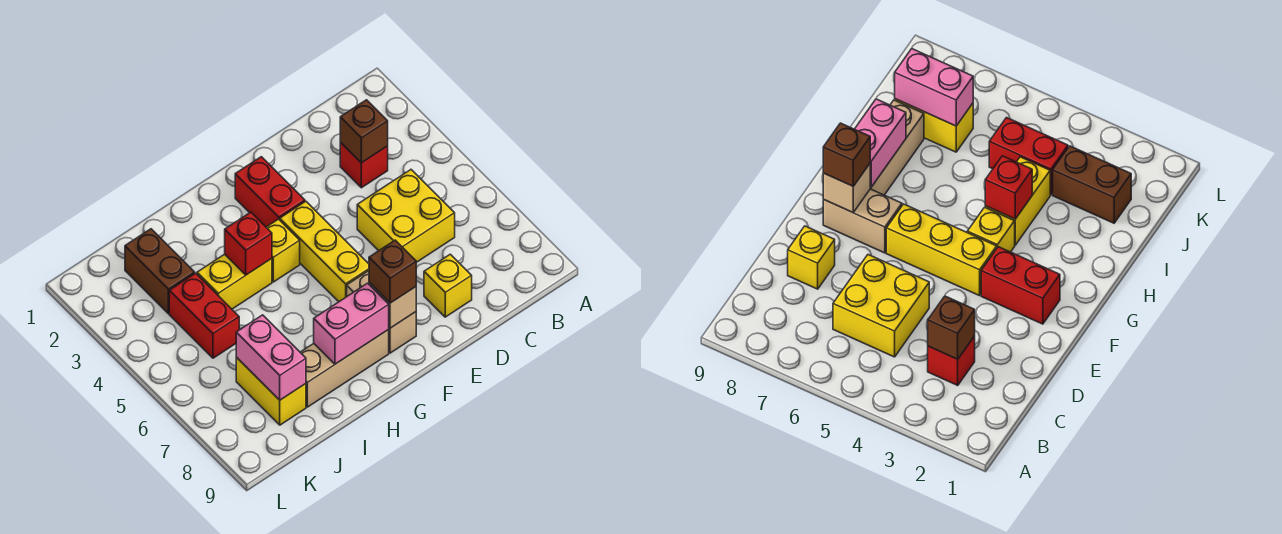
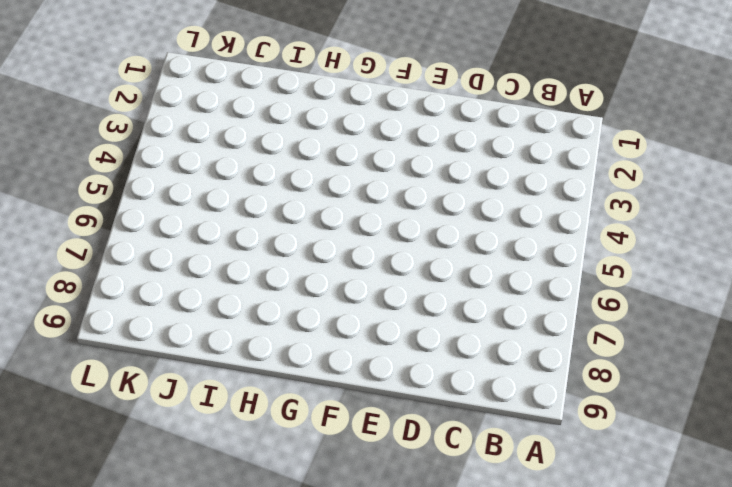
none -> red 1x1 brick [340,142,388,188]
none -> yellow 2x2 brick [357,170,455,262]
none -> yellow 1x1 brick [424,254,472,317]

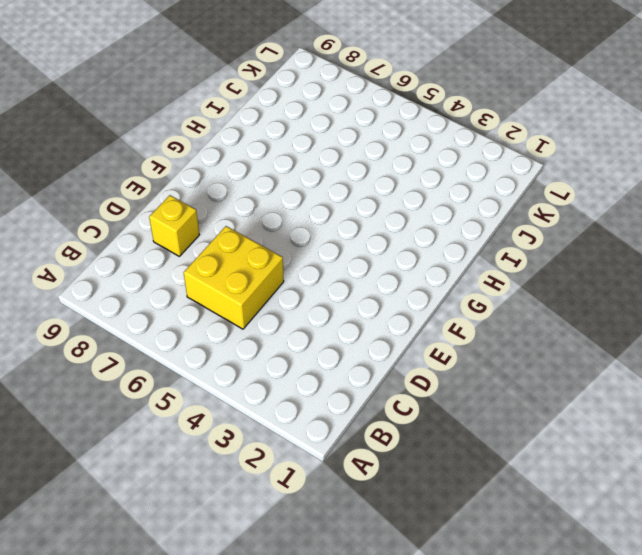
none -> red 1x1 brick [340,142,388,188]
none -> red 1x2 brick [235,157,305,227]
none -> yellow 1x3 brick [280,201,369,302]

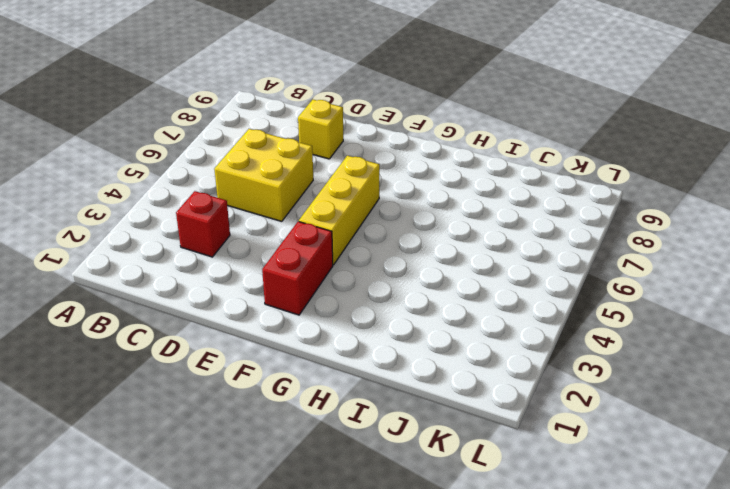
none -> tan 1x2 brick [347,271,416,353]
none -> yellow 1x1 brick [266,219,300,282]
none -> tan 1x3 brick [300,330,389,407]

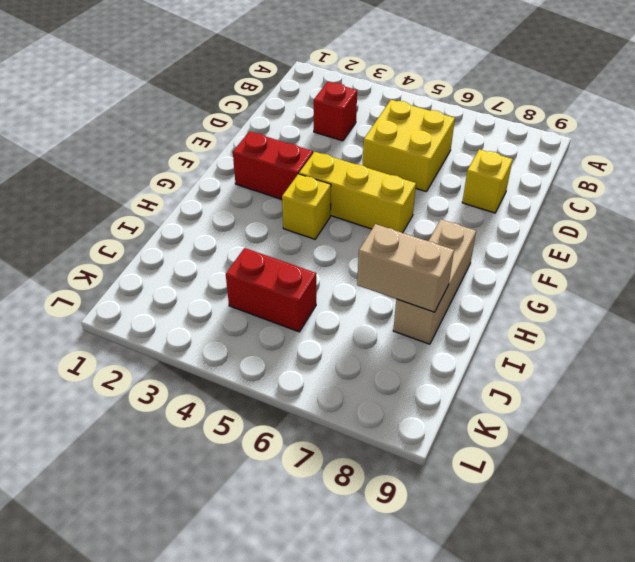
tan 1x2 brick [357,224,454,312] -> tan 1x2 brick moved to [347,271,416,353]
none -> yellow 1x2 brick [197,254,272,309]
none -> brown 1x2 brick [125,229,195,314]
none -> yellow 1x2 brick [236,357,306,425]

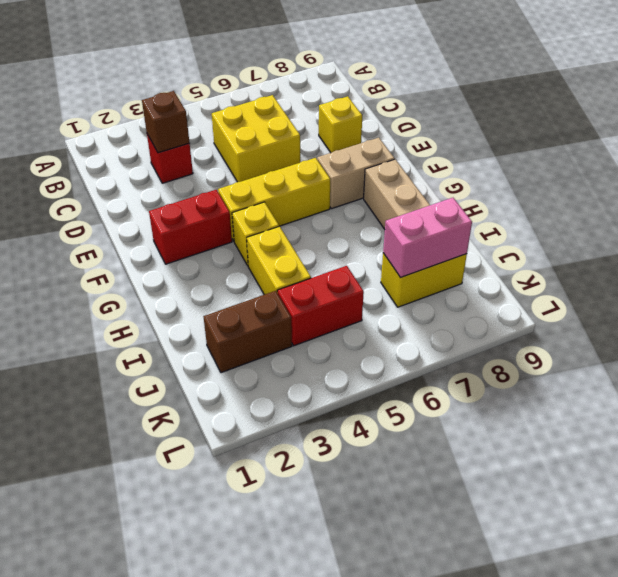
none -> tan 1x1 brick [369,283,416,328]
none -> pink 1x2 brick [314,283,389,364]
none -> red 1x1 brick [225,212,272,275]

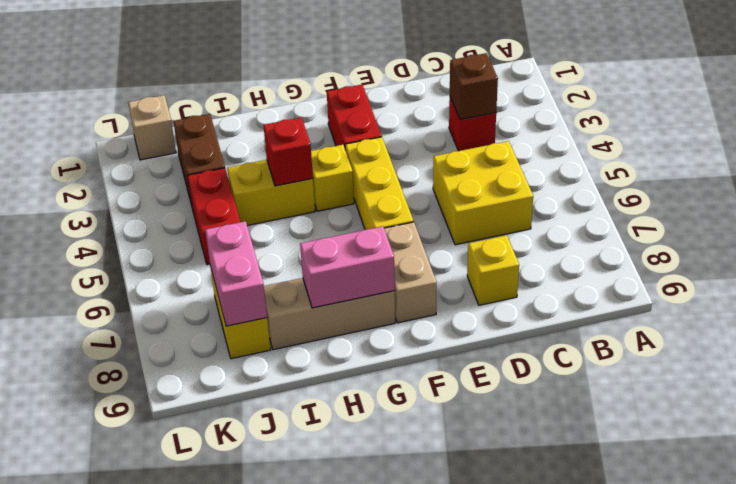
tan 1x1 brick [128,95,176,160] -> tan 1x1 brick moved to [369,283,416,328]
none -> brown 1x1 brick [369,240,416,303]

